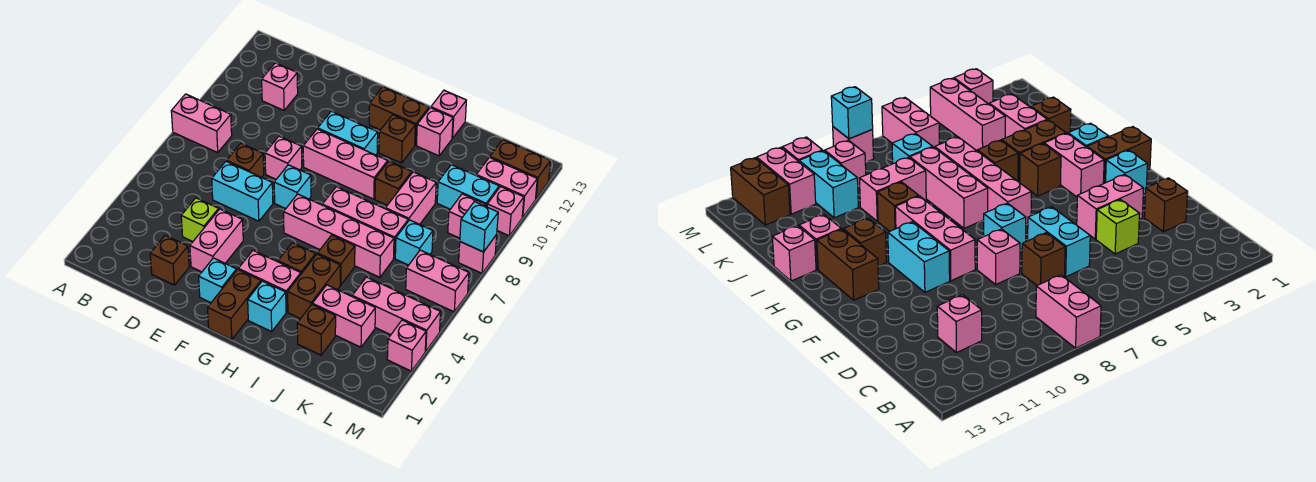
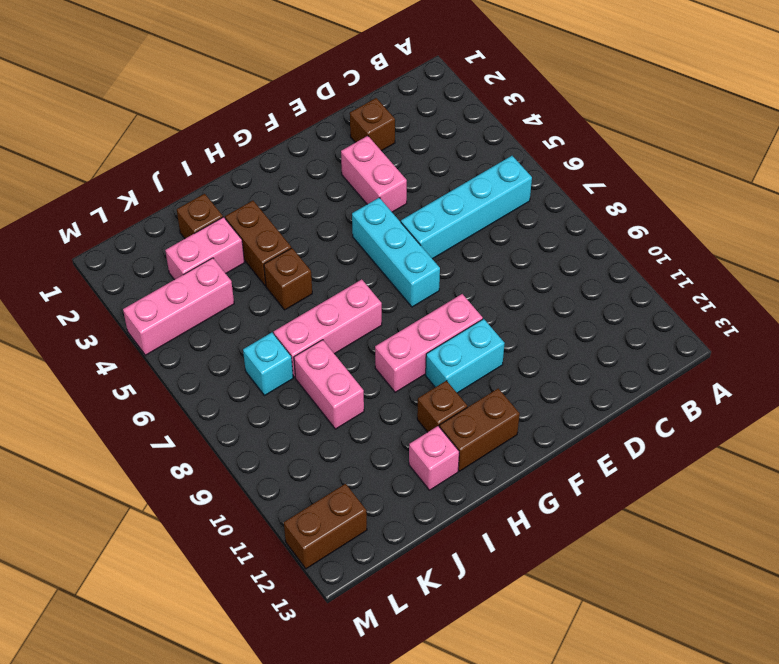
cyan 1x4 brick [401,156,532,259] -> cyan 1x2 brick [212,161,273,221]
cyan 1x3 brick [352,198,440,307] -> cyan 1x1 brick [274,165,311,209]
none -> pink 1x2 brick [171,94,232,153]
none -> pink 1x1 brick [262,63,298,110]
none -> lime 1x1 brick [181,198,219,242]
none -> brown 1x1 brick [227,143,264,177]

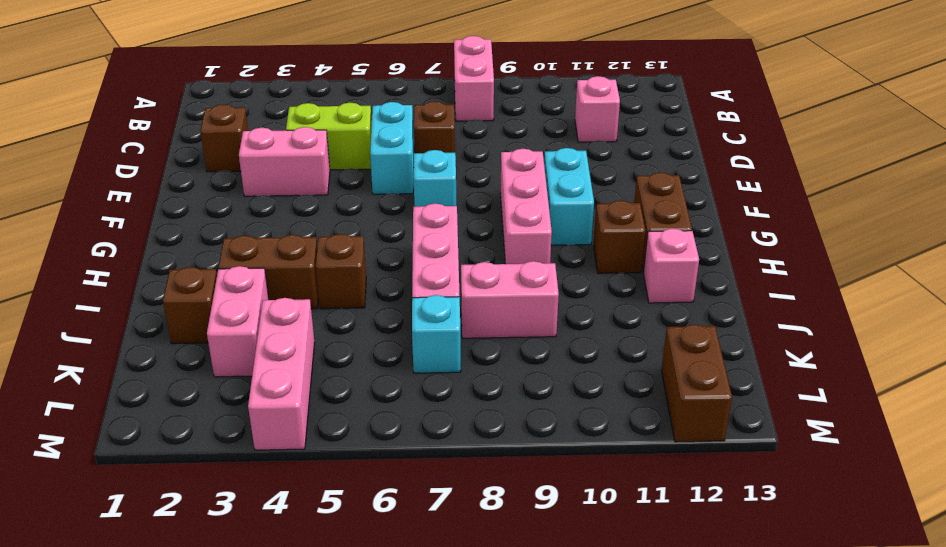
lime 1x2 brick [286,103,372,170] -> lime 1x1 brick [181,198,219,242]
none -> pink 1x1 brick [265,136,302,179]
none -> cyan 1x1 brick [199,258,237,303]
none -> brown 1x2 brick [208,270,261,340]
none -> pink 1x2 brick [238,250,301,312]

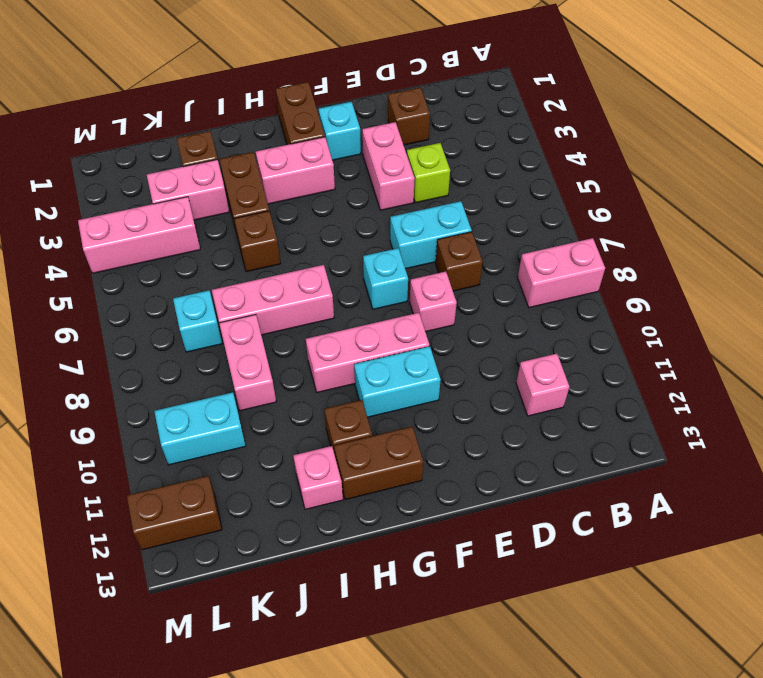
none -> pink 1x4 brick [284,194,394,277]
none -> cyan 1x1 brick [248,281,286,332]
none -> brown 1x1 brick [278,243,316,274]
none -> brown 1x1 brick [375,161,412,205]

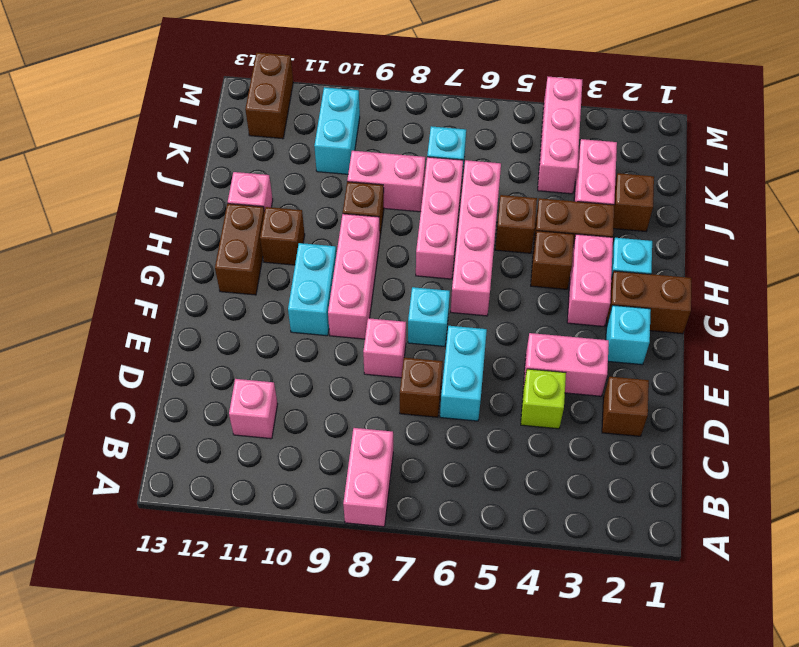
none -> pink 1x1 brick [431,90,466,138]
none -> pink 1x2 brick [406,250,469,312]
none -> pink 1x1 brick [448,194,485,238]
none -> pink 1x2 brick [476,157,537,217]

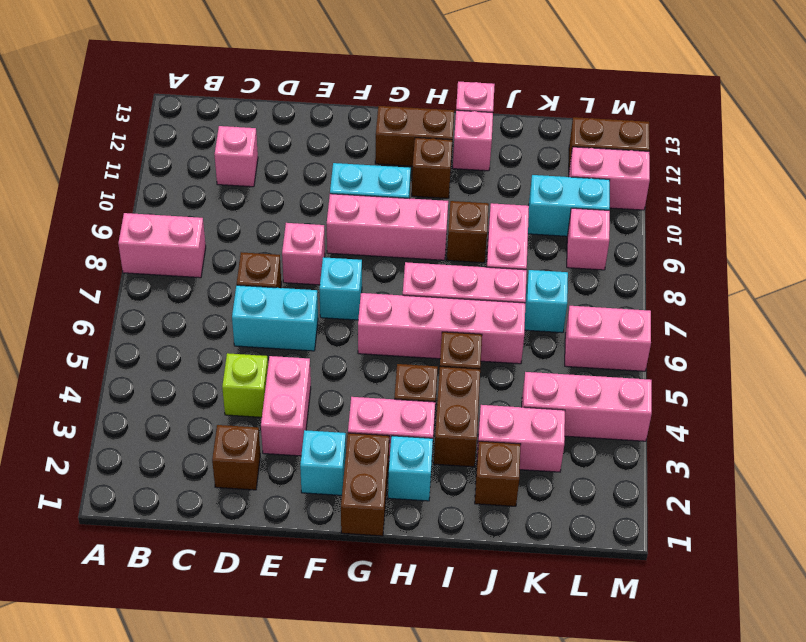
none -> pink 1x1 brick [387,320,426,371]
none -> pink 1x1 brick [459,235,497,273]
none -> pink 1x1 brick [487,187,524,236]
none -> cyan 1x1 brick [460,202,498,252]

